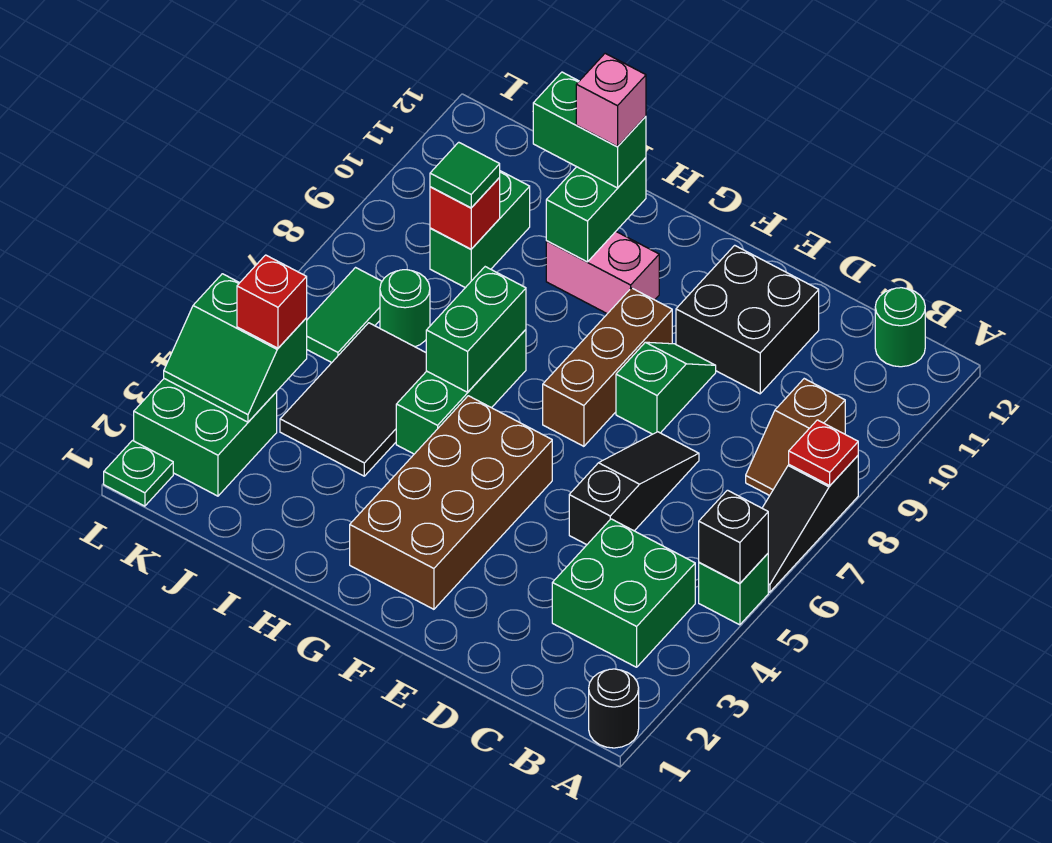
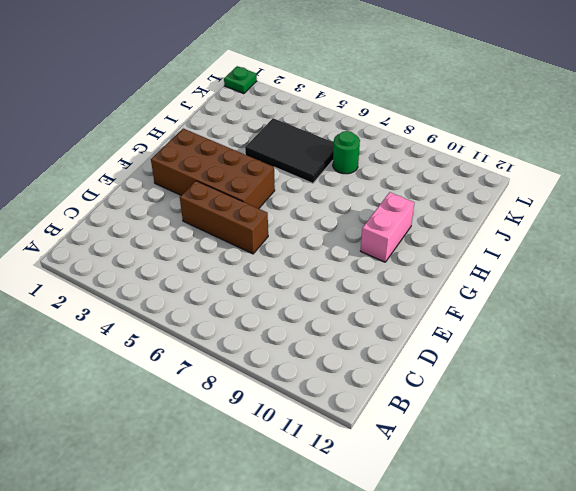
brown 1x3 brick [180,181,268,254] -> brown 1x3 brick moved to [543,288,672,446]
none -> black 1x1 round brick [589,669,639,748]
none -> green 1x1 brick [699,554,768,625]
none -> black 1x3 slope [762,456,858,592]

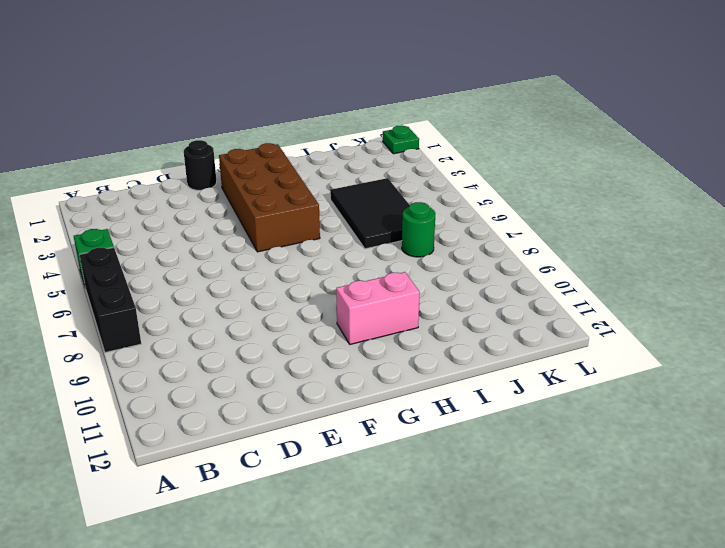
black 1x3 brick [79,248,141,352] -> black 1x3 slope [762,456,858,592]
black 1x1 round brick [184,140,217,190] -> black 1x1 round brick moved to [589,669,639,748]
none -> green 2x2 brick [552,519,695,667]
none -> brown 1x2 slope [746,379,845,496]
none -> green 1x1 round brick [875,288,925,367]

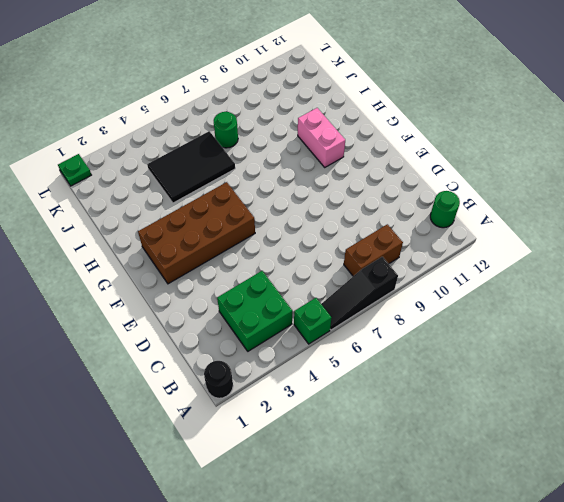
brown 1x2 brick [344,224,403,276] -> brown 1x2 slope [746,379,845,496]
none -> black 1x3 slope [569,432,699,545]
none -> black 2x2 brick [676,245,819,394]
none -> green 1x2 slope [616,342,716,434]

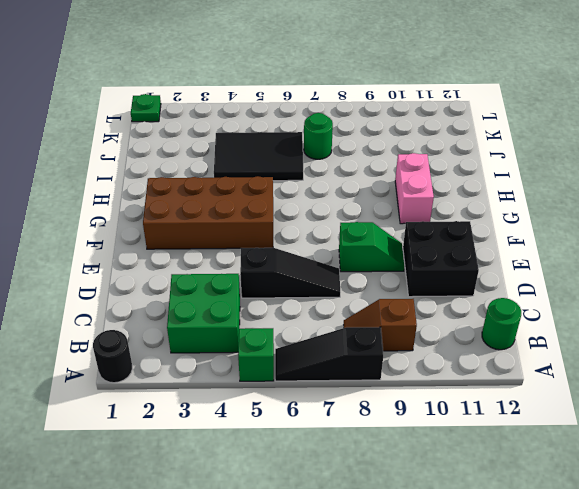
none -> brown 1x3 brick [543,288,672,446]
none -> green 1x3 brick [396,330,526,454]
none -> green 1x2 brick [430,171,530,288]

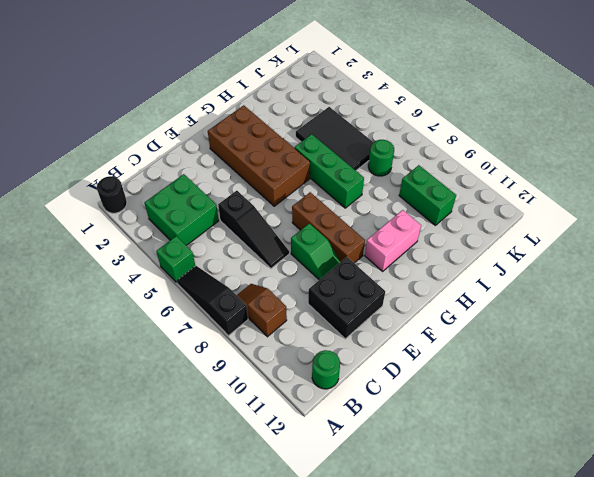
none -> green 2x2 brick [134,379,277,496]
none -> green 1x2 tile [307,268,382,363]
none -> green 1x1 plate [104,441,173,506]

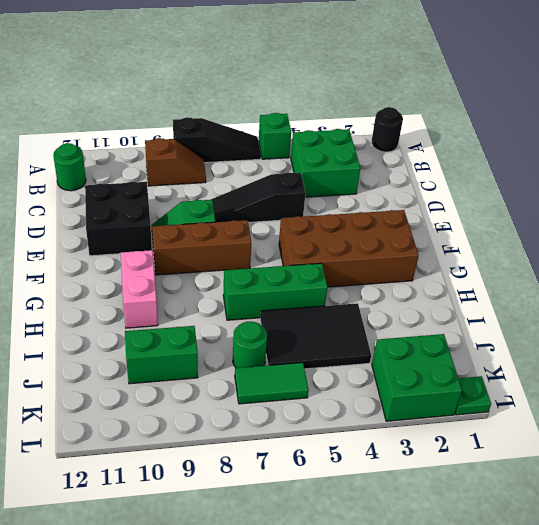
none -> black 1x1 brick [699,490,768,583]
none -> red 1x1 plate [789,420,858,485]
none -> green 1x2 brick [426,267,526,392]

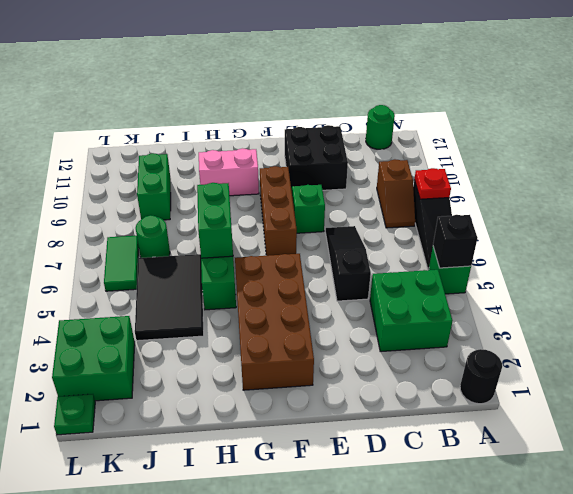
none -> green 1x2 brick [546,158,646,262]
none -> red 1x1 brick [430,178,500,249]
none -> green 2x2 slope [164,274,307,422]

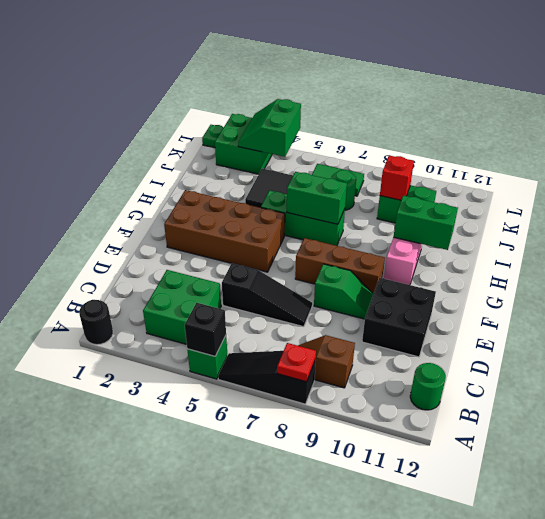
none -> green 1x2 brick [533,72,646,188]
none -> green 1x1 tile [430,142,500,208]
none -> red 1x1 brick [237,255,307,348]

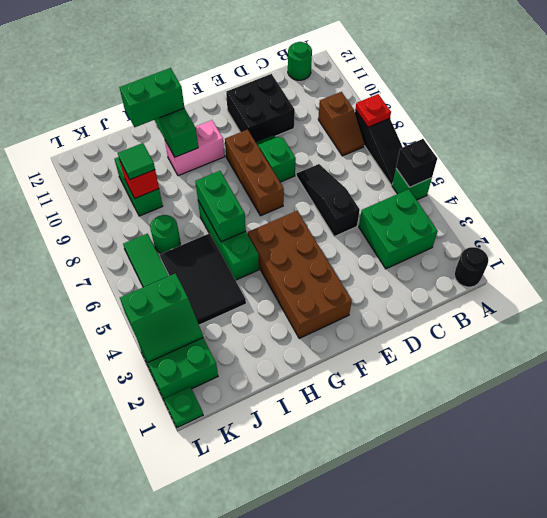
none -> red 1x1 brick [237,255,307,348]
none -> pink 1x1 brick [576,53,646,147]

